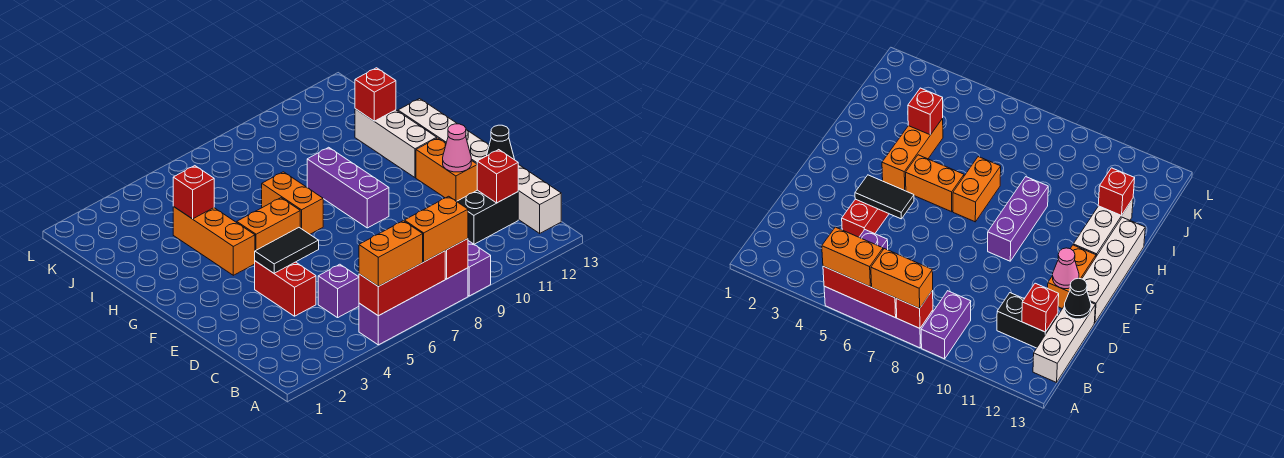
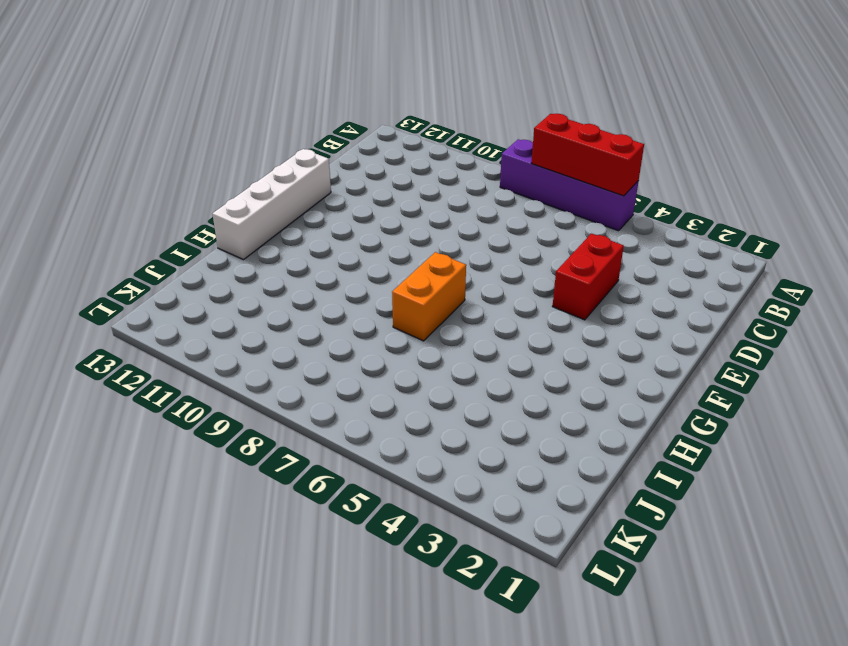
none -> purple 1x2 brick [468,241,491,296]
none -> white 1x3 brick [518,164,561,233]
none -> purple 1x1 brick [318,264,359,318]

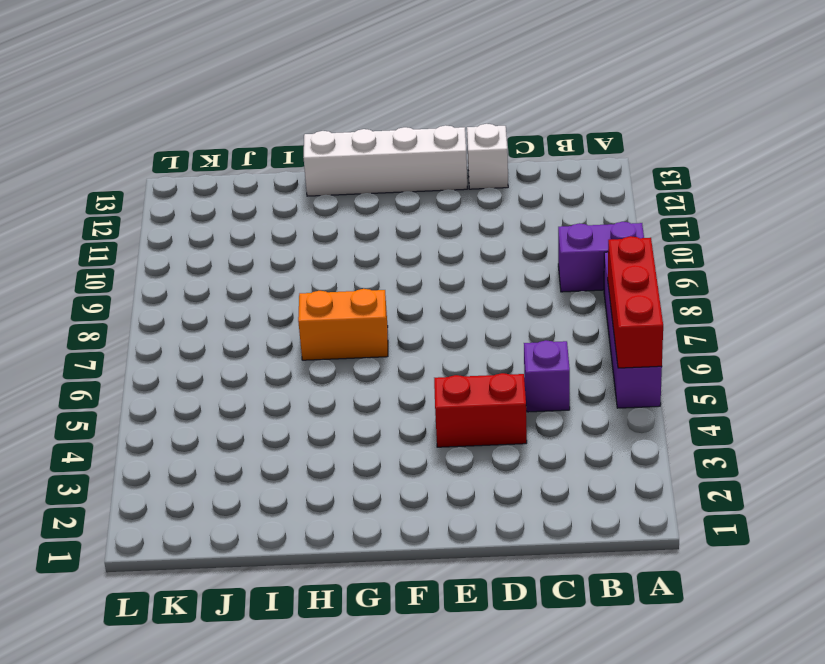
white 1x1 brick [467,124,508,189] -> white 1x3 brick [518,164,561,233]
none -> black 1x2 brick [457,190,518,244]
none -> orange 1x2 brick [416,138,477,201]
none -> purple 1x3 brick [307,147,389,228]

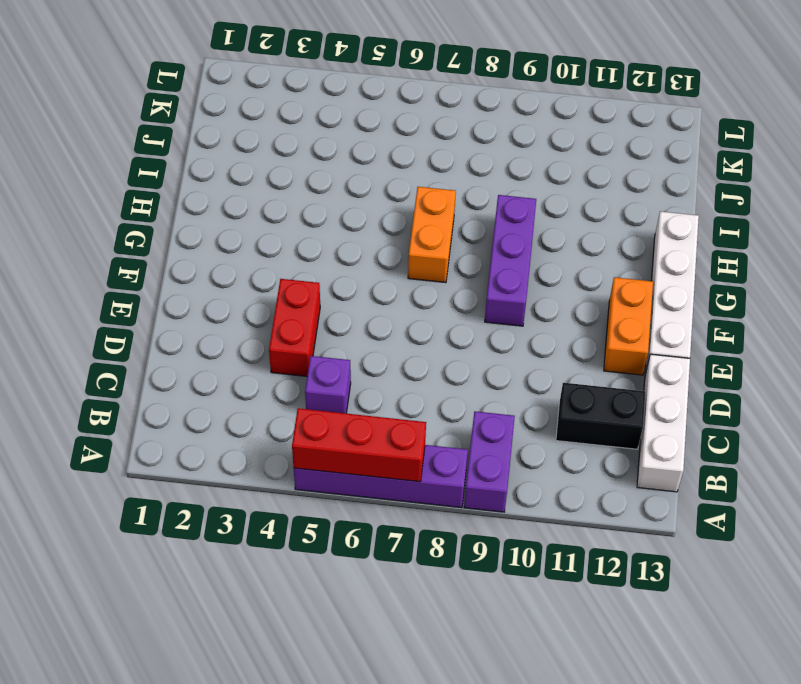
none -> orange 1x3 brick [173,207,255,275]
none -> orange 1x2 brick [237,198,300,251]
none -> white 1x3 brick [355,109,437,178]

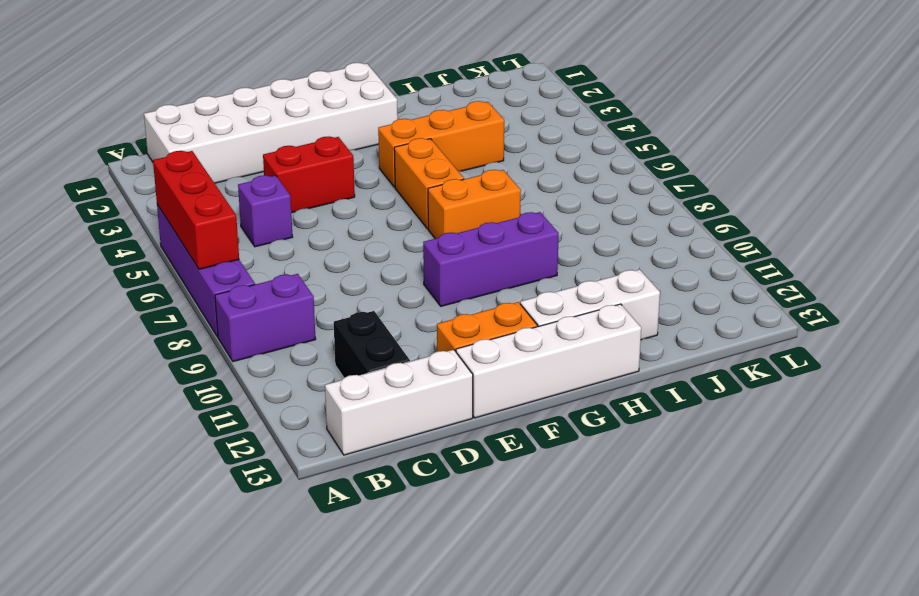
white 2x6 brick [144,63,398,183] -> none
none -> red 1x1 brick [445,239,468,279]
none -> red 1x1 brick [477,150,518,203]
none -> black 1x1 cone [487,125,515,160]

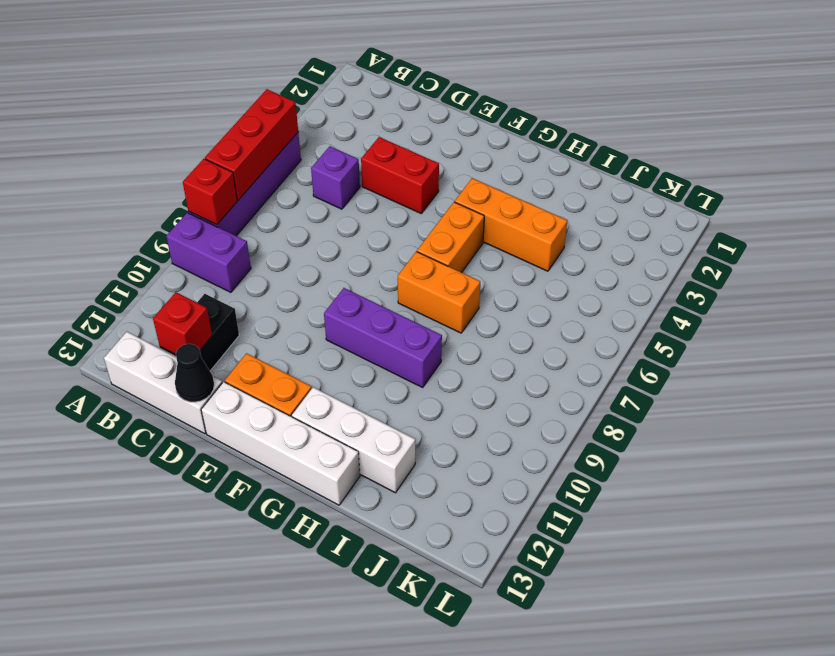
none -> black 1x2 tile [255,228,319,273]
none -> pink 1x1 cone [443,124,471,172]
none -> red 1x1 brick [173,166,214,219]

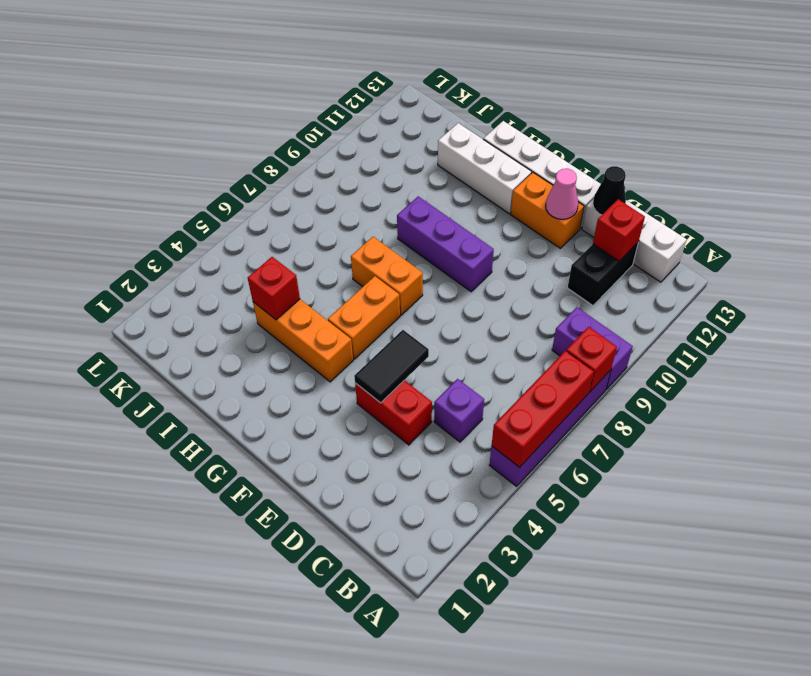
none -> red 1x1 brick [355,68,396,121]
none -> orange 1x2 brick [359,221,423,286]
none -> orange 1x2 brick [404,196,468,262]

